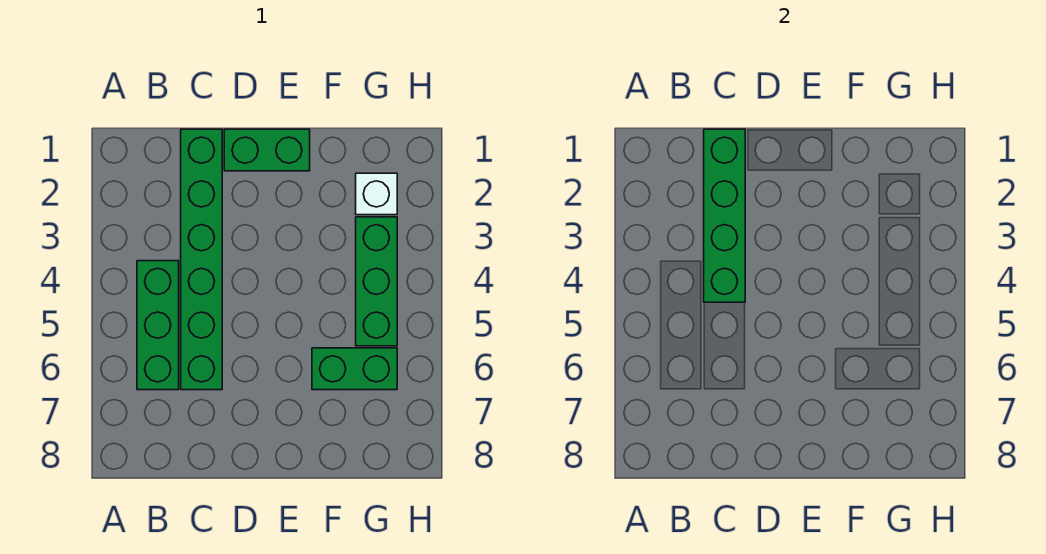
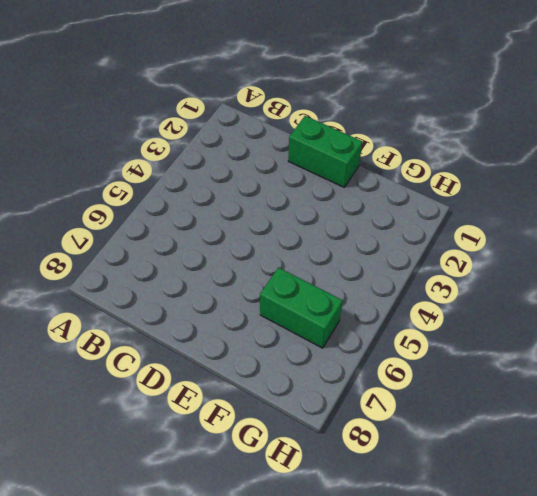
none -> green 1x3 brick [137,261,179,390]
none -> green 1x6 brick [181,129,222,390]

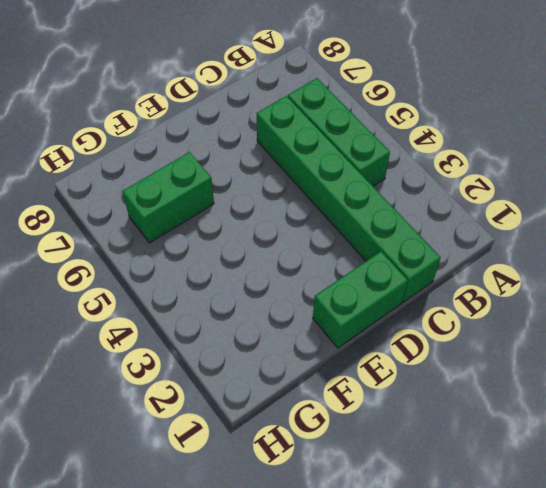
none -> white 1x1 brick [356,173,397,215]
none -> green 1x3 brick [356,217,397,346]

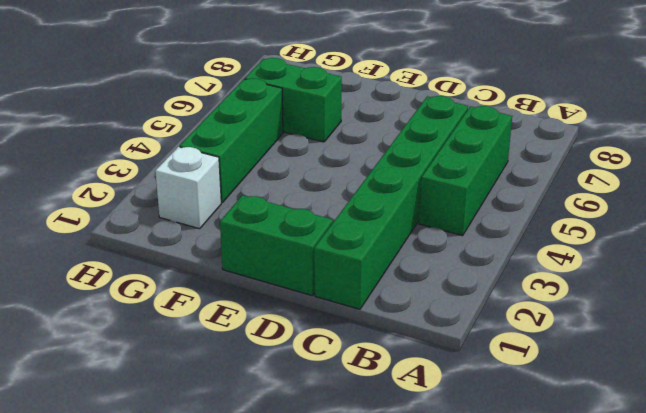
none -> green 1x4 brick [704,129,745,302]

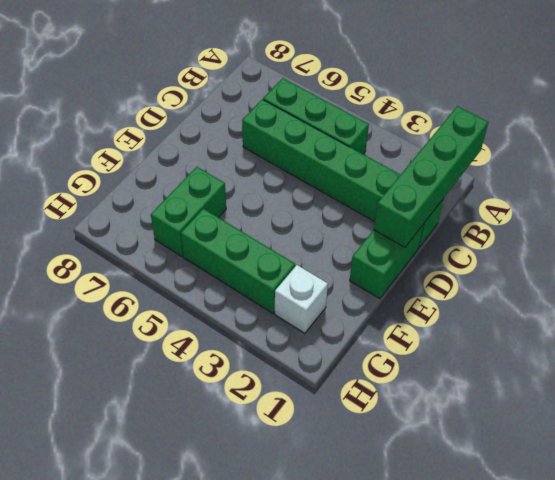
green 1x4 brick [374,106,488,247] -> green 1x4 brick turned to [704,129,745,302]

